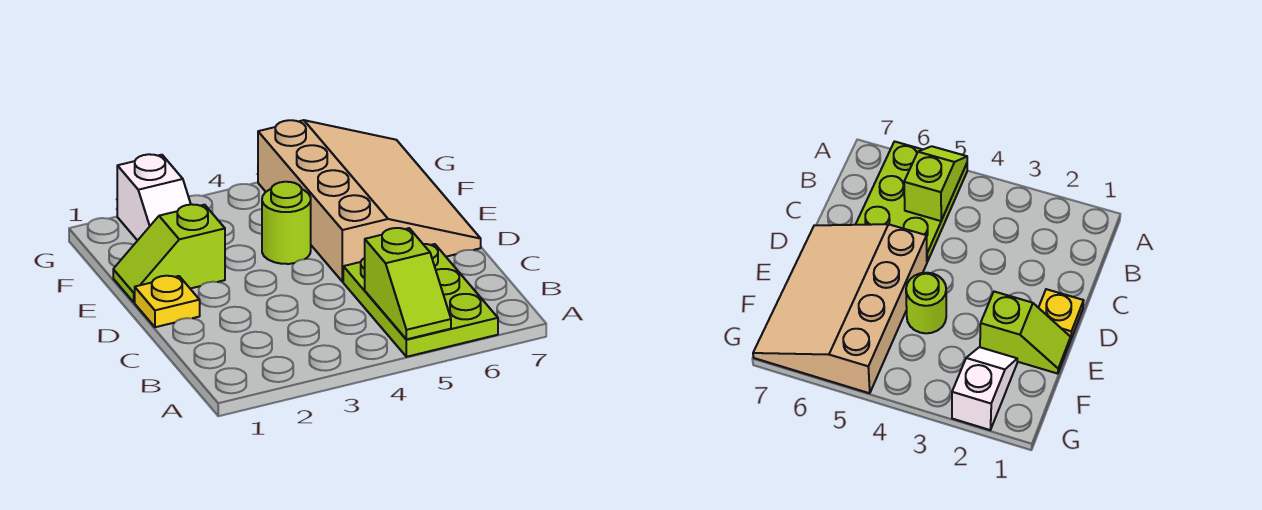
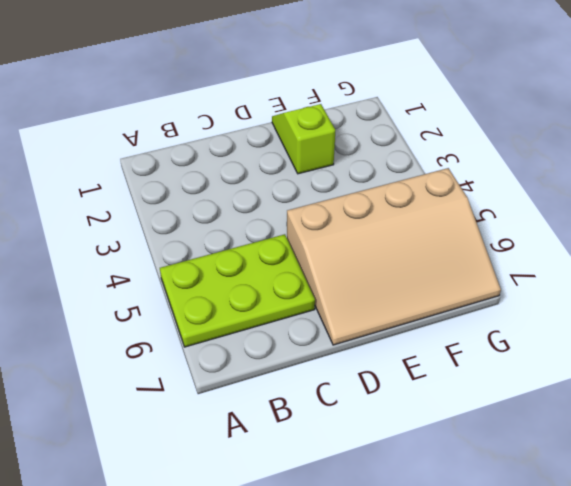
none -> yellow 1x1 plate [135,276,200,327]
none -> lime 1x1 round brick [262,182,311,264]

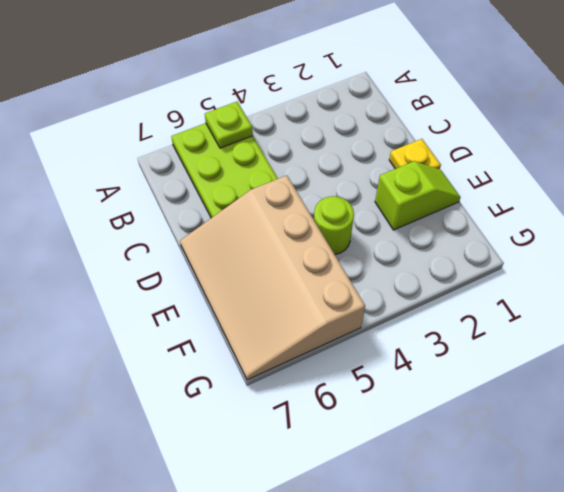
lime 1x1 plate [205,102,253,148] -> lime 1x2 slope [365,228,451,339]
none -> white 1x2 slope [117,154,191,241]

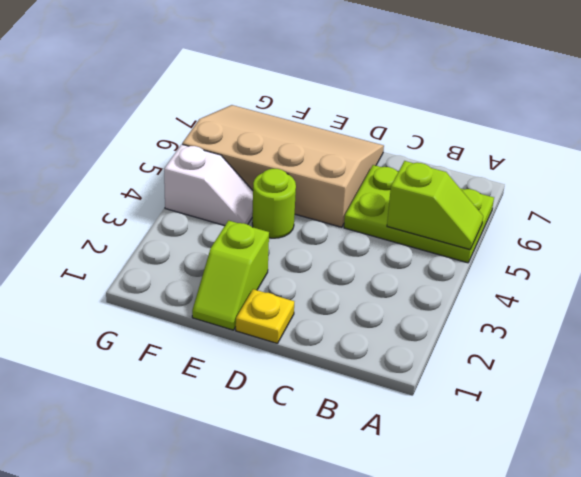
white 1x2 slope [164,144,253,226] -> white 1x2 slope moved to [117,154,191,241]

